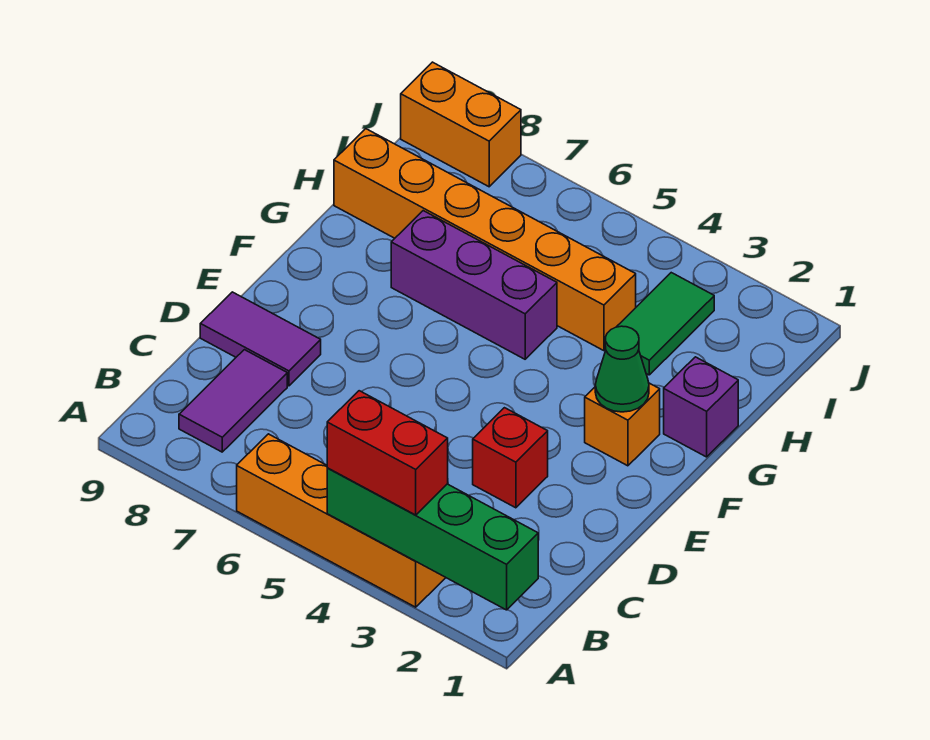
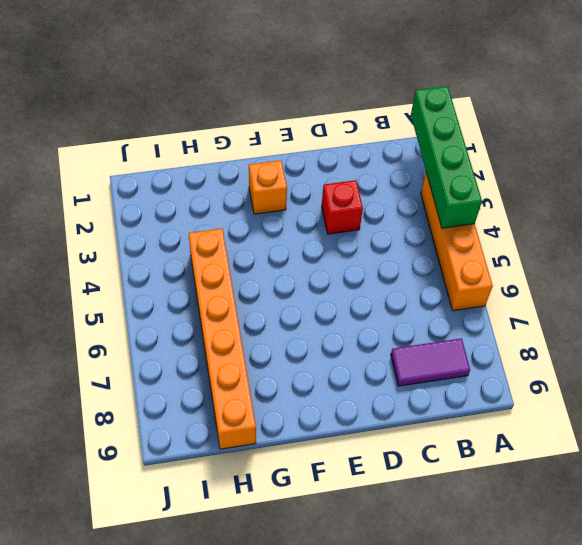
none -> purple 1x2 tile [200,292,321,386]
none -> purple 1x1 brick [664,357,738,457]
none -> purple 1x3 brick [391,211,557,359]

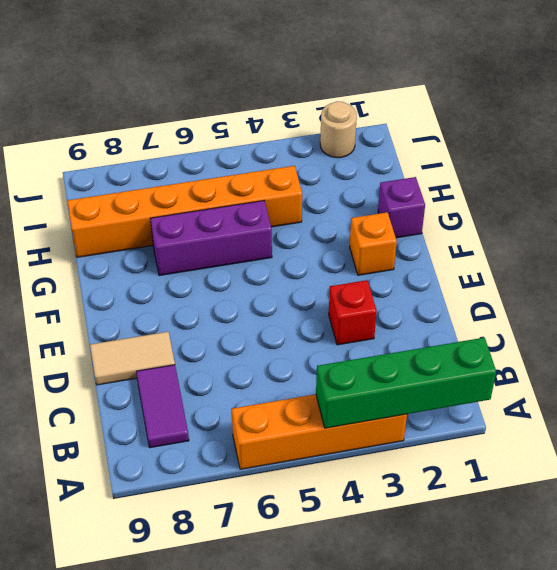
tan 1x2 tile [90,332,175,385] -> purple 1x2 tile [200,292,321,386]
tan 1x1 round brick [320,101,357,158] -> none
none -> green 1x2 tile [617,273,714,375]
none -> orange 1x2 brick [401,62,521,187]
none -> green 1x1 cone [595,326,649,412]

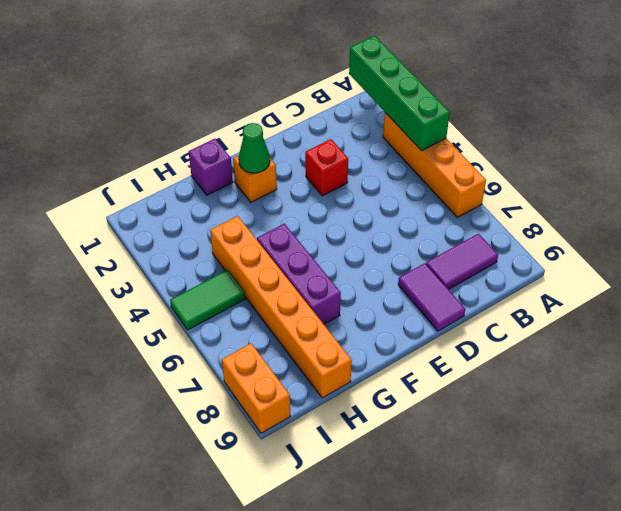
green 1x2 tile [170,270,245,330] -> green 1x2 tile moved to [617,273,714,375]
none -> red 1x2 brick [327,391,448,515]

